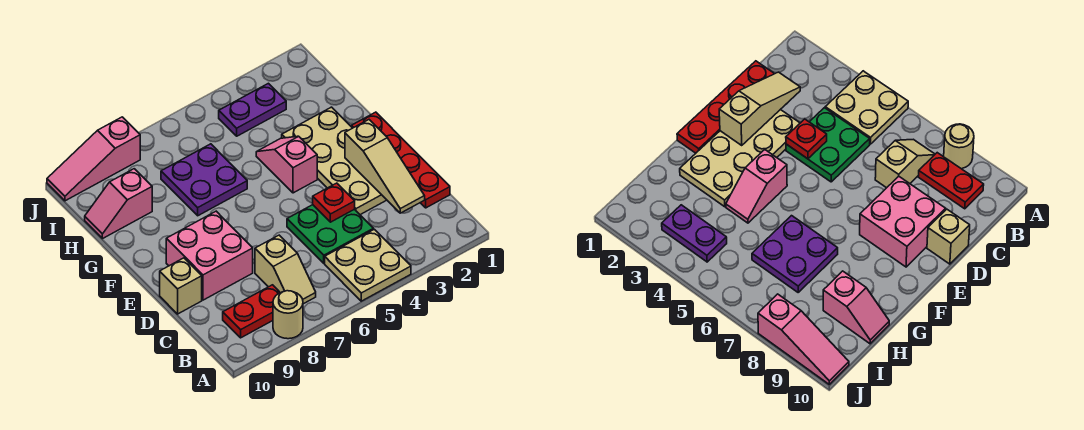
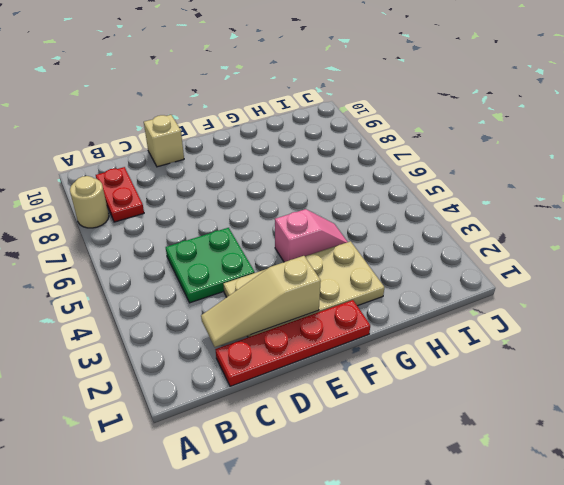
none -> tan 2x2 plate [325,229,411,301]
none -> tan 1x2 slope [255,235,316,304]
none -> pink 2x2 brick [166,211,253,300]

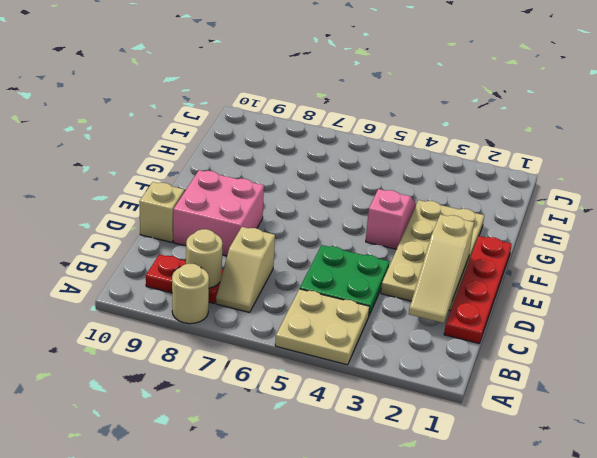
tan 1x1 round brick [186,229,223,288] -> none
none -> purple 2x2 plate [161,144,247,216]
none -> pink 1x2 slope [85,169,152,239]
none -> purple 1x2 plate [219,83,286,136]

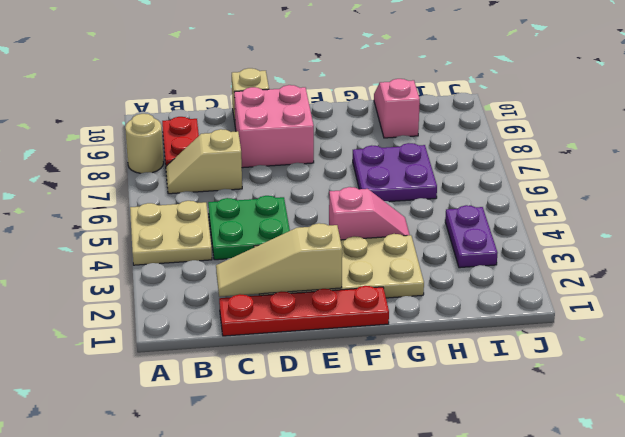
none -> pink 1x3 slope [47,117,140,201]
none -> red 1x1 plate [313,183,355,222]

